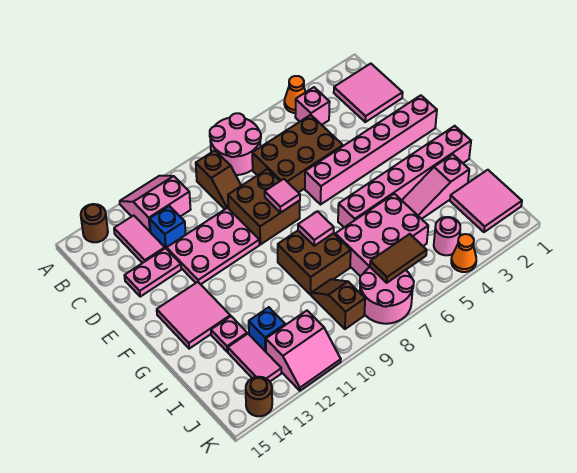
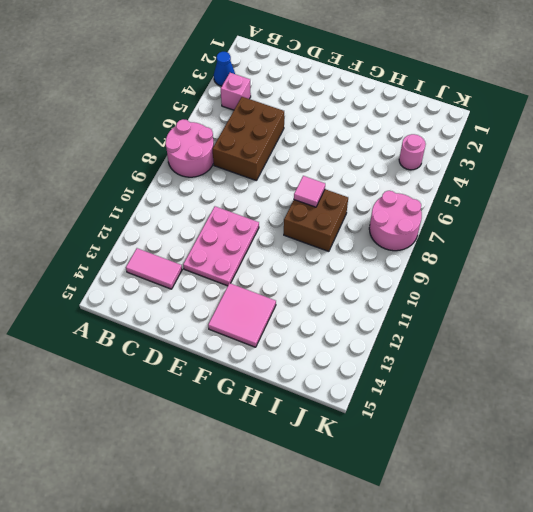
blue 1x1 cone [214,52,235,86] -> none
none -> orange 1x1 cone [284,76,306,113]
none -> pink 2x2 slope [120,176,191,232]
none -> brown 1x1 round brick [81,204,108,242]
none -> pink 2x2 tile [334,64,403,122]

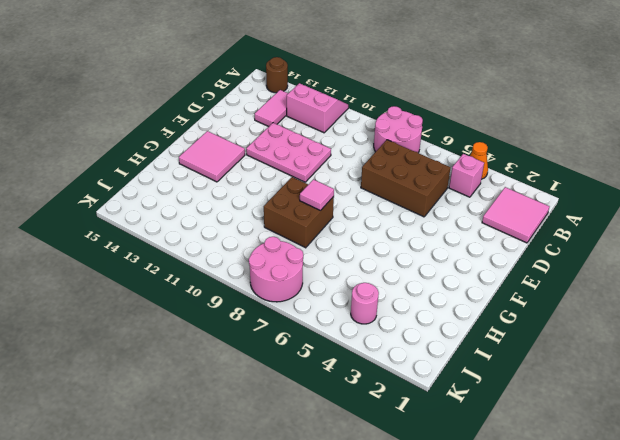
none -> brown 1x2 slope [196,151,241,209]
none -> blue 1x1 brick [150,206,186,249]
none -> brown 2x2 brick [228,169,300,245]
none -> pink 1x2 plate [124,248,181,297]

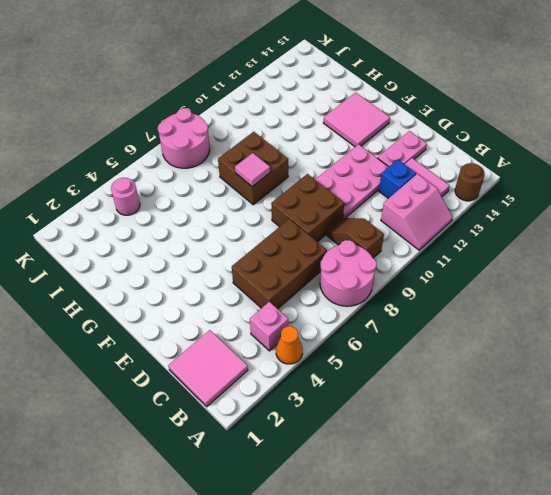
none -> pink 1x6 brick [305,95,437,204]
none -> pink 1x6 brick [338,126,471,227]
none -> pink 1x3 slope [402,154,469,219]
none -> pink 2x3 brick [335,194,428,276]

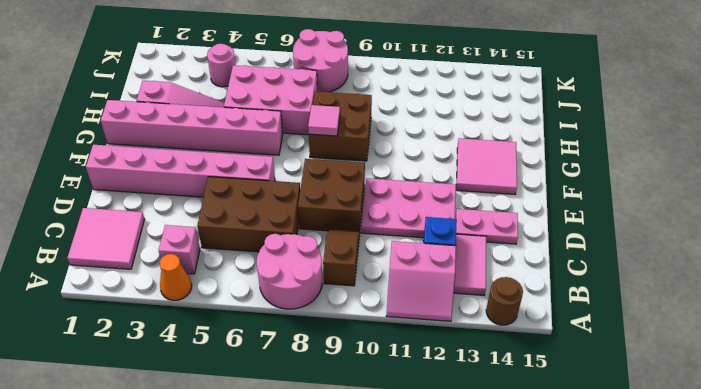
none -> pink 1x1 plate [211,316,247,352]
none -> pink 2x2 tile [450,170,522,232]
none -> brown 1x2 slope [311,279,365,329]
none -> blue 1x1 brick [249,307,285,352]

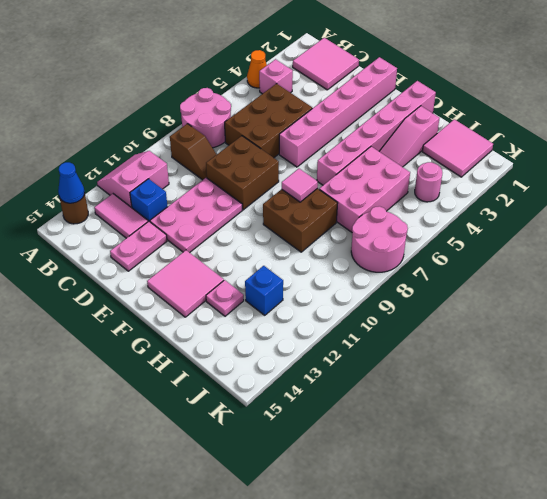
blue 1x1 cone [58,162,85,203] -> none
none -> brown 1x2 slope [311,279,365,329]
none -> pink 1x2 tile [228,334,281,381]
none -> pink 2x2 slope [266,311,341,391]
none -> orange 1x1 cone [451,234,476,272]

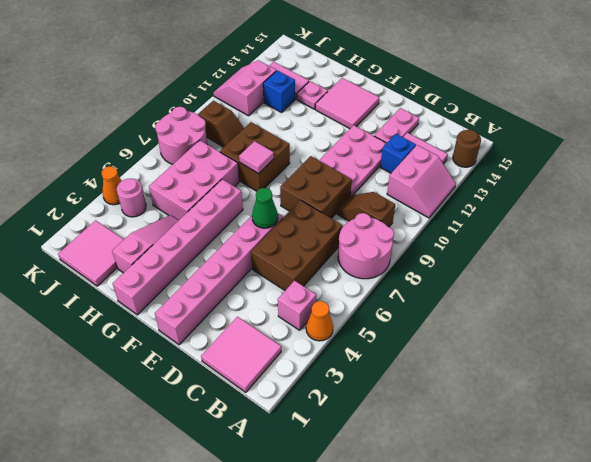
green 1x1 cone [252,188,278,228] -> none
none -> brown 1x1 round brick [246,377,272,416]
none -> pink 1x1 tile [265,179,300,213]
none -> brown 1x2 tile [370,234,427,283]

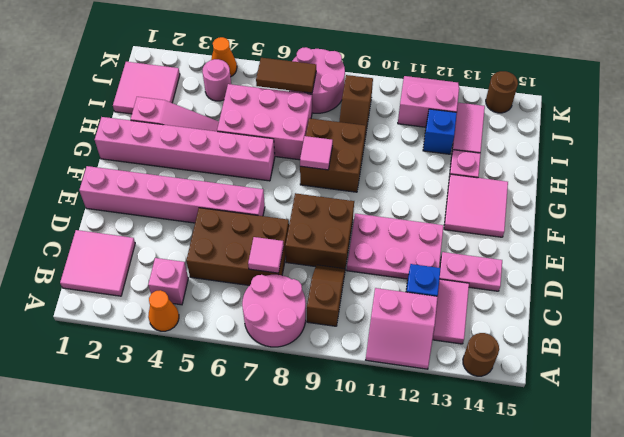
pink 1x1 tile [248,237,284,273] -> pink 1x1 tile moved to [265,179,300,213]

